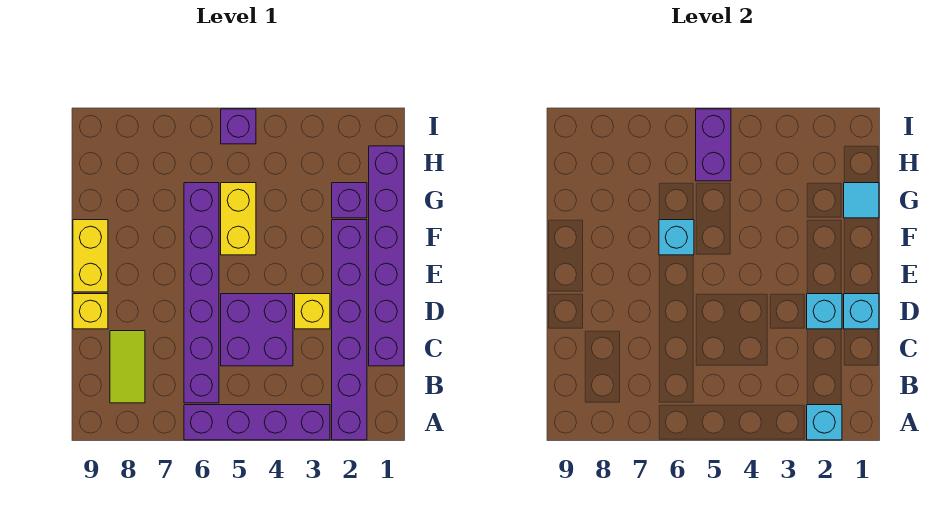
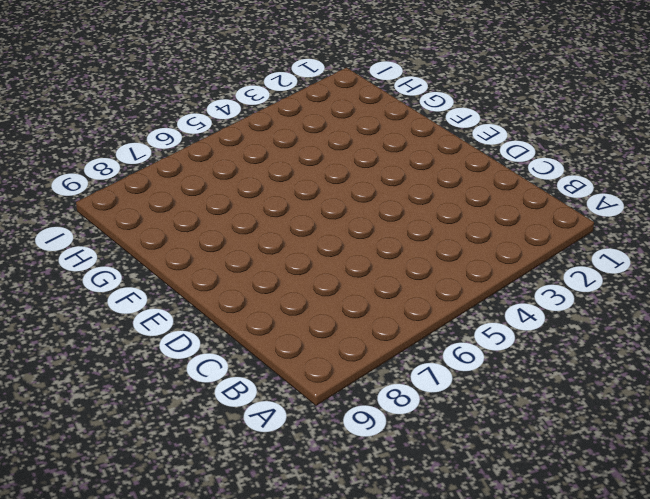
none -> purple 1x6 brick [332,220,367,440]
none -> purple 1x4 brick [184,405,330,440]
none -> purple 1x6 brick [184,183,219,403]

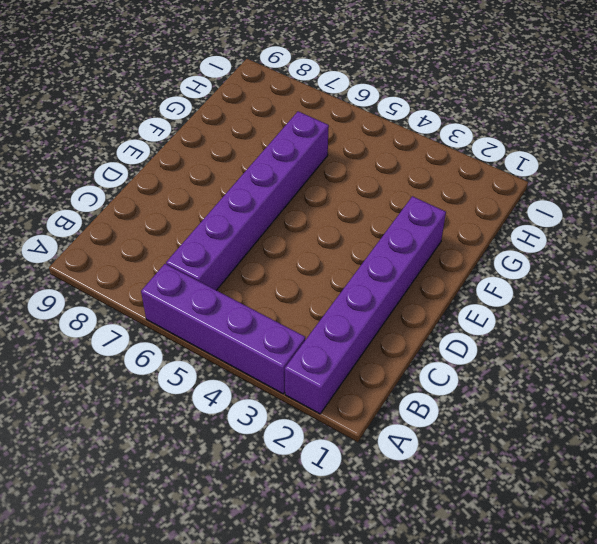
none -> lime 1x2 tile [110,331,145,403]
none -> purple 1x6 brick [369,146,404,366]
none -> purple 2x2 brick [221,294,293,366]

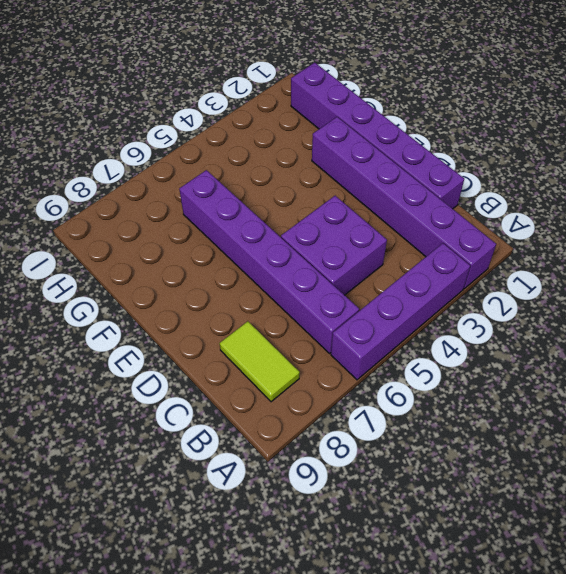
none -> yellow 1x1 brick [295,294,330,329]
none -> yellow 1x1 brick [73,294,108,329]
none -> yellow 1x2 brick [73,220,108,292]

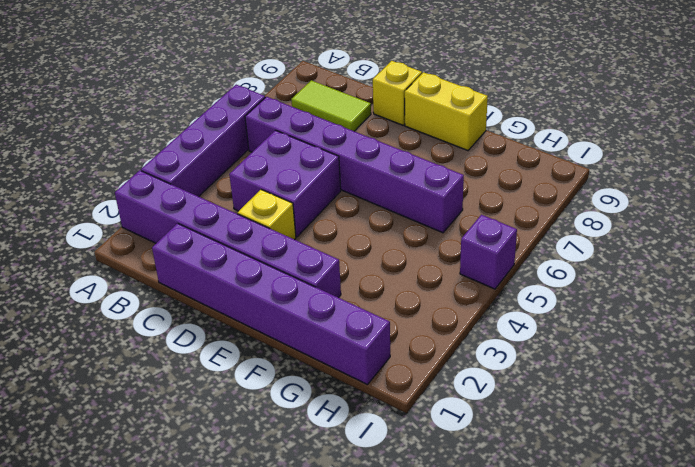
none -> yellow 1x2 brick [221,183,256,255]
none -> purple 1x1 brick [332,183,367,218]
none -> cyan 1x1 brick [807,405,842,440]

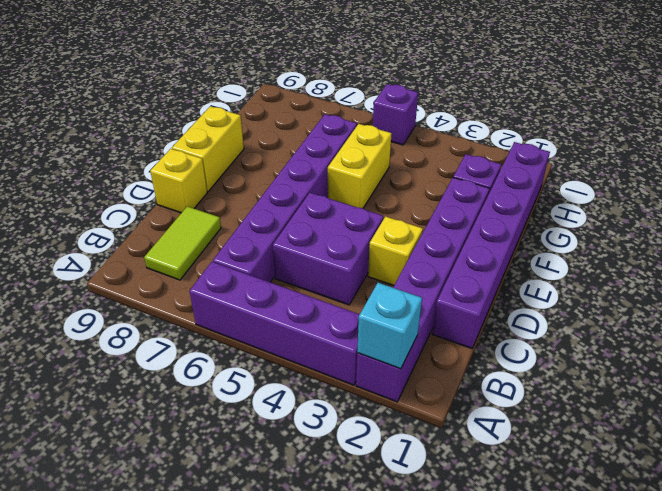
none -> cyan 1x1 brick [844,294,879,329]
none -> cyan 1x1 brick [807,294,842,329]
none -> cyan 1x1 brick [659,220,694,255]

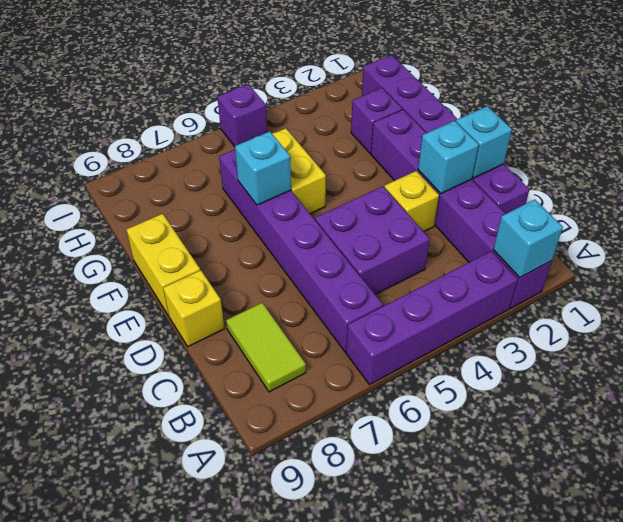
none -> cyan 1x1 tile [844,183,879,218]
none -> purple 1x2 brick [696,109,731,181]

